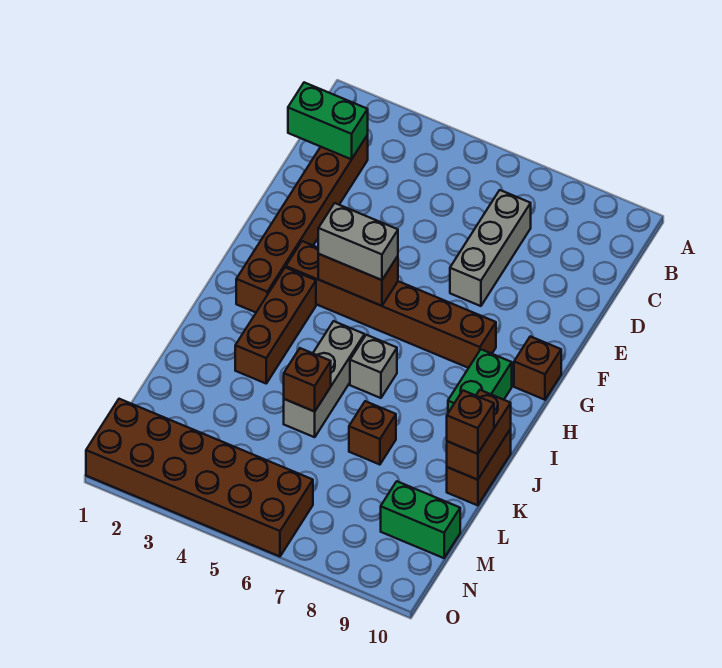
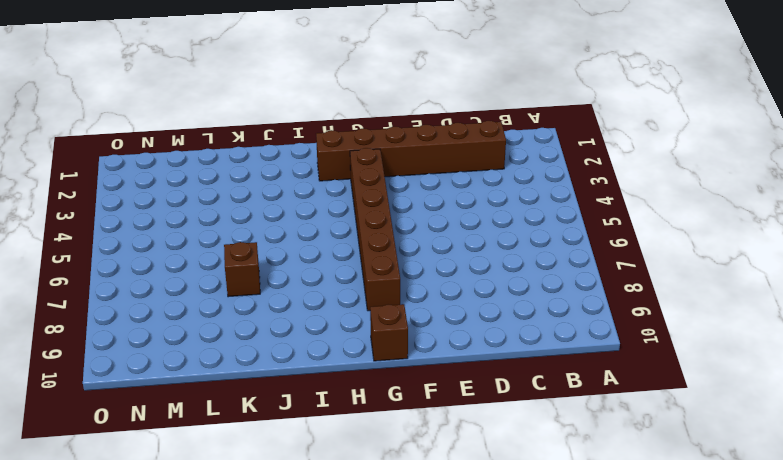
none -> grey 1x3 brick [450,190,531,306]
none -> brown 1x3 brick [235,268,316,383]
none -> green 1x2 brick [448,349,512,413]

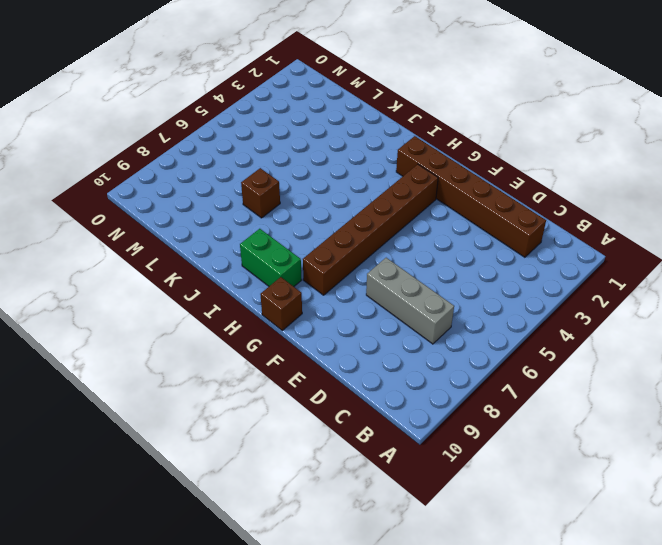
none -> brown 1x3 brick [235,268,316,383]
none -> grey 1x3 brick [284,321,364,437]
none -> grey 1x1 brick [350,335,397,398]

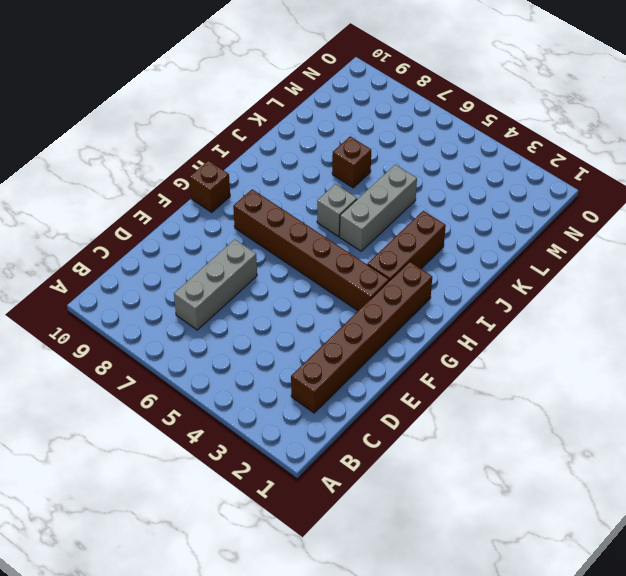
none -> green 1x2 brick [448,349,512,413]
none -> brown 1x2 brick [447,429,511,505]
none -> green 1x2 brick [381,481,460,558]

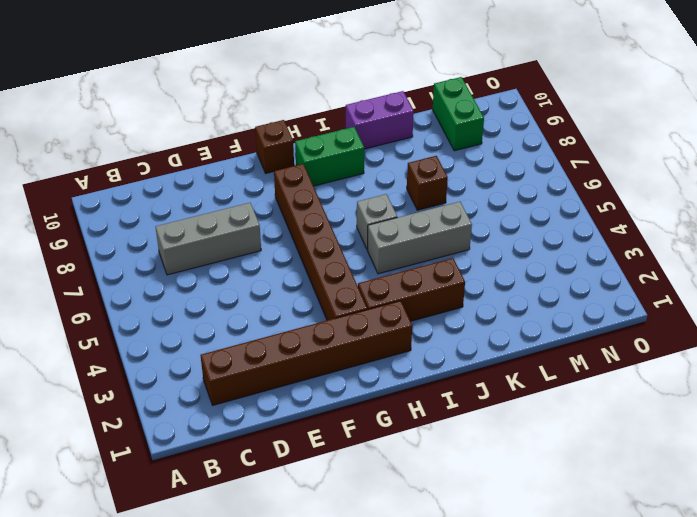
purple 1x2 brick [346,91,414,149] -> brown 1x2 brick [447,429,511,505]
none -> brown 2x6 brick [86,399,313,556]
none -> green 1x2 brick [288,82,368,160]
none -> brown 1x2 brick [318,254,398,306]

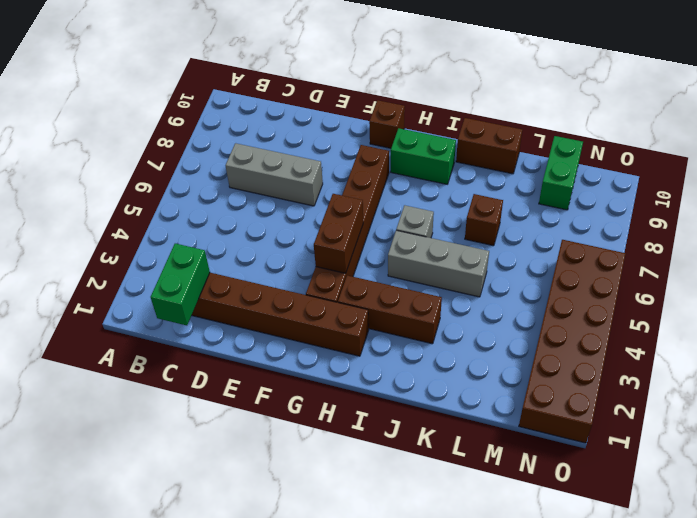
none -> brown 1x2 brick [447,390,511,480]
none -> brown 1x1 brick [284,348,331,412]
none -> grey 1x2 brick [318,203,398,280]

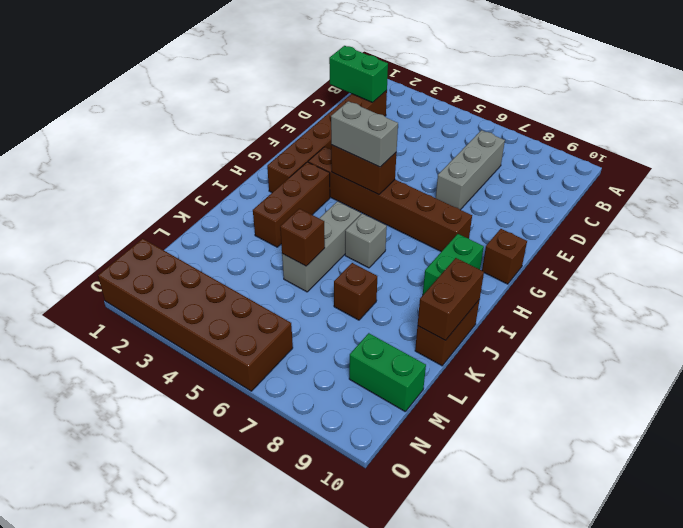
none -> brown 1x1 brick [447,391,494,454]

